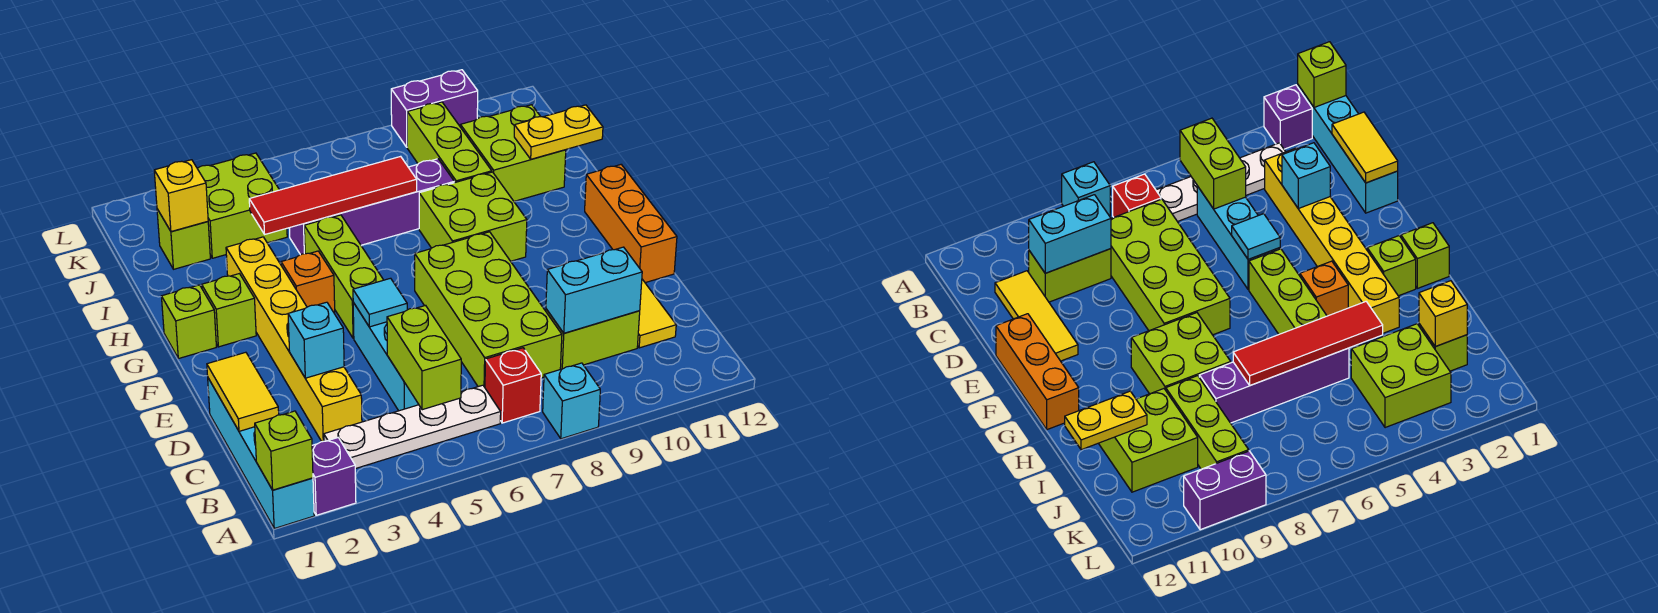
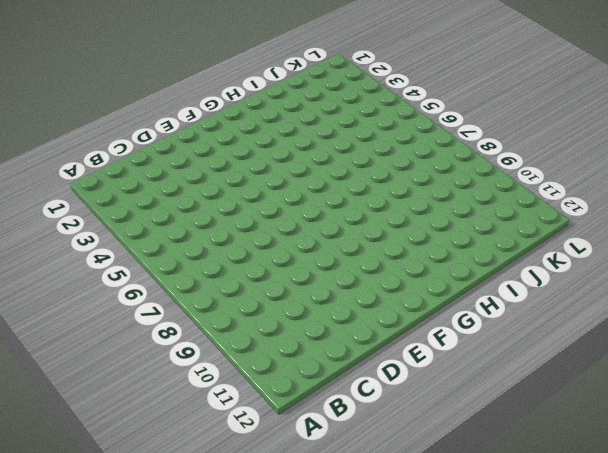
none -> cyan 1x4 brick [208,378,314,528]
none -> purple 1x1 brick [312,437,356,515]
none -> cyan 1x1 brick [543,363,600,439]
none -> white 1x4 plate [324,385,501,469]

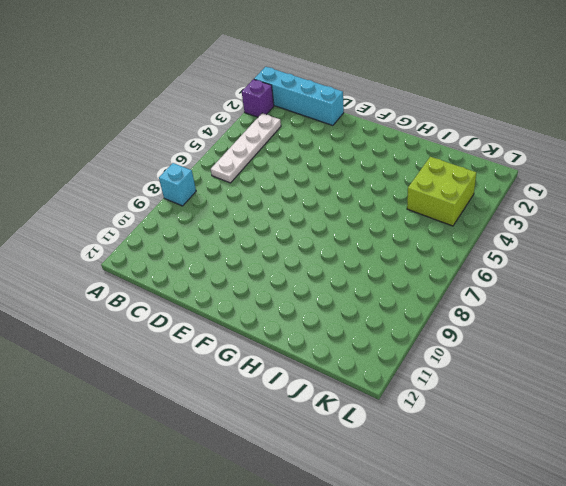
none -> red 1x1 brick [485,348,541,423]
none -> yellow 1x6 brick [226,237,362,442]
none -> cyan 1x3 brick [353,302,419,411]
none -> lime 2x4 brick [415,232,562,387]

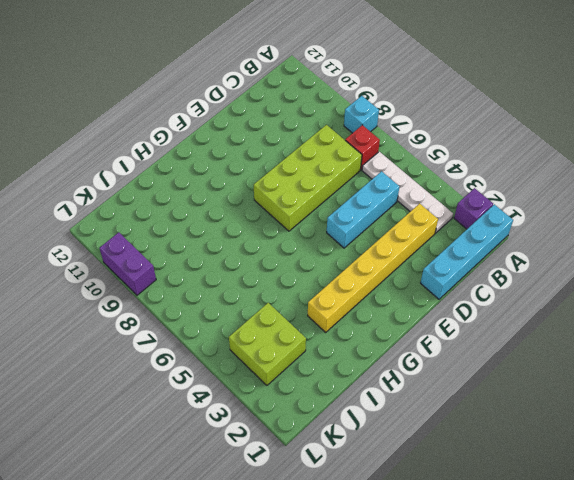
none -> lime 1x2 brick [546,309,640,369]
none -> yellow 1x3 tile [638,279,676,348]
none -> orange 1x3 brick [585,165,677,283]
none -> lime 1x3 brick [304,215,383,338]

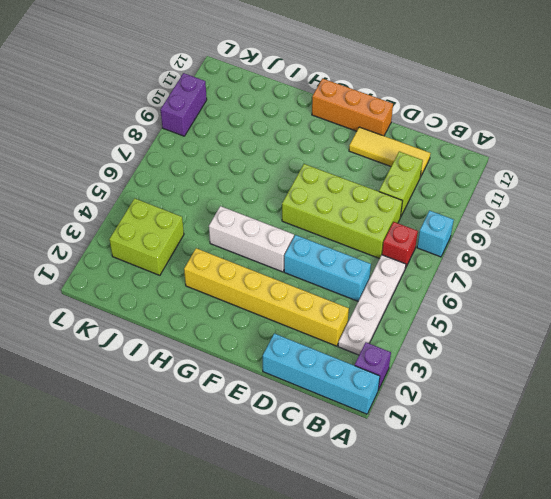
white 1x3 brick [209,206,294,272] -> lime 1x3 brick [304,215,383,338]
none -> lime 1x1 brick [161,285,216,359]
none -> lime 1x1 brick [202,274,256,347]
none -> orange 1x1 brick [281,251,335,313]
none -> lime 2x2 brick [419,172,527,261]

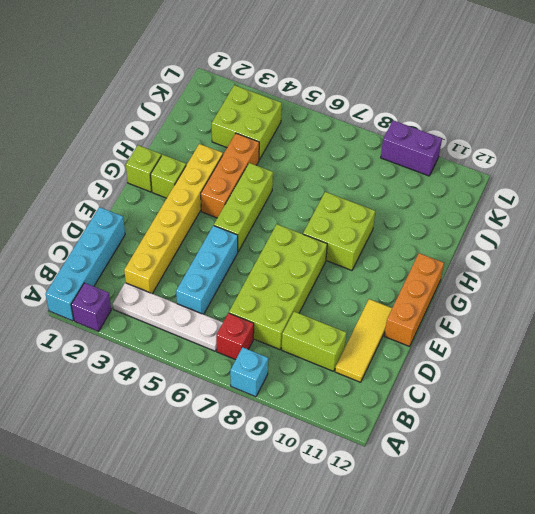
orange 1x3 brick [201,133,259,218] -> orange 1x1 brick [281,251,335,313]
none -> purple 1x4 brick [289,159,454,255]
none -> lime 1x3 brick [407,102,492,183]
none -> lime 2x2 brick [460,105,566,201]
none -> lime 1x1 brick [157,209,210,269]

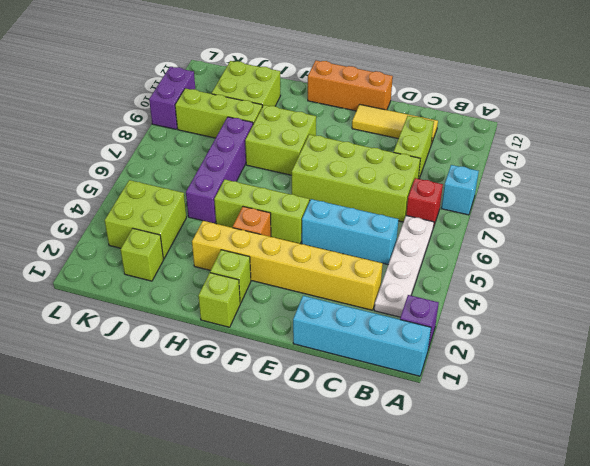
none -> lime 1x1 brick [255,411,313,490]
none -> lime 1x2 brick [387,305,461,410]
none -> yellow 1x2 tile [207,352,279,431]
none -> cyan 1x2 brick [546,247,642,333]

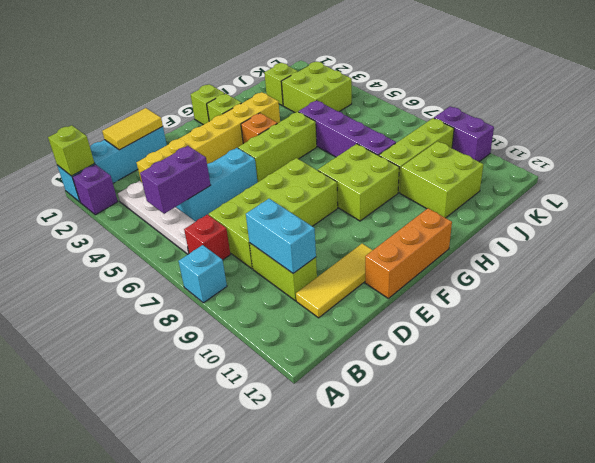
purple 1x2 brick [140,146,211,214] -> lime 1x2 brick [387,305,461,410]
none -> cyan 1x1 brick [288,302,344,378]
none -> cyan 1x1 tile [353,278,407,327]
none -> red 1x4 tile [249,156,417,234]
none -> yellow 1x2 plate [514,105,603,159]

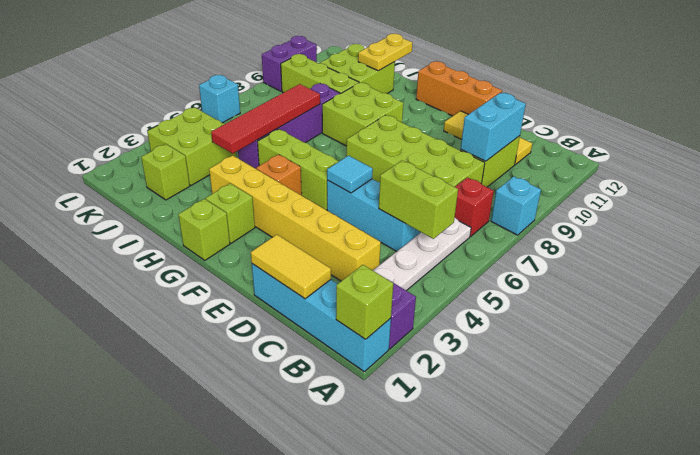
cyan 1x1 brick [199,75,240,123] -> cyan 1x1 brick moved to [288,302,344,378]
none -> yellow 1x1 brick [154,160,208,231]

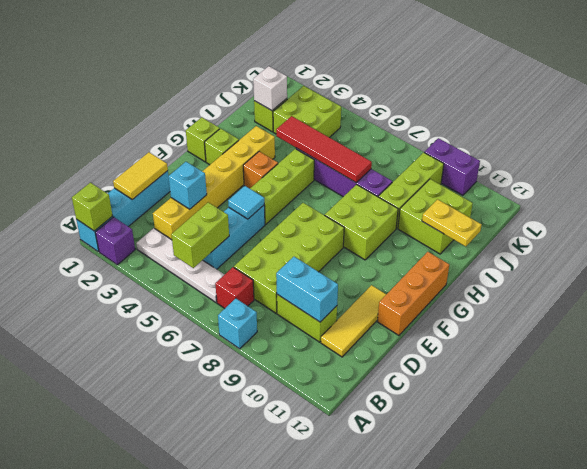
white 1x1 brick [253,66,287,111] -> yellow 1x1 brick [154,160,208,231]

